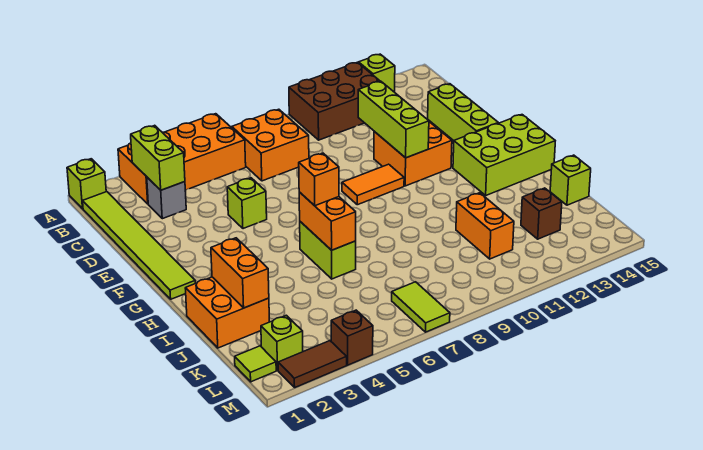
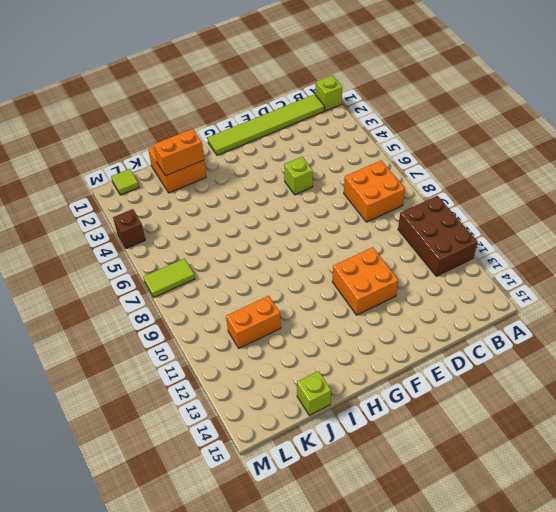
none -> orange 2x4 brick [118,114,246,204]
none -> lime 1x1 brick [359,54,395,92]
none -> grey 1x1 brick [147,177,186,219]

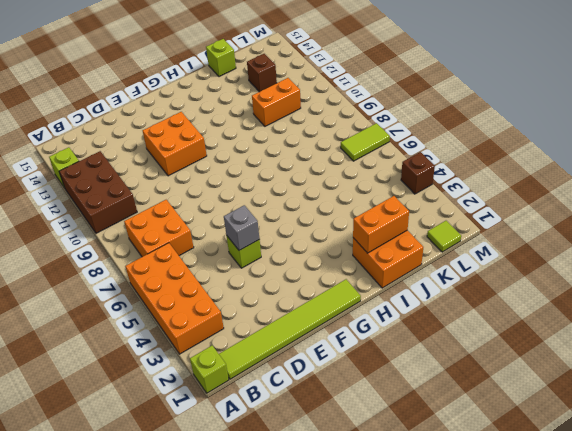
grey 1x1 brick [224,205,259,250] -> grey 1x1 brick moved to [147,177,186,219]
none -> lime 1x3 brick [428,84,498,141]
none -> orange 1x2 tile [342,164,404,205]
none -> lime 2x3 brick [453,115,555,195]

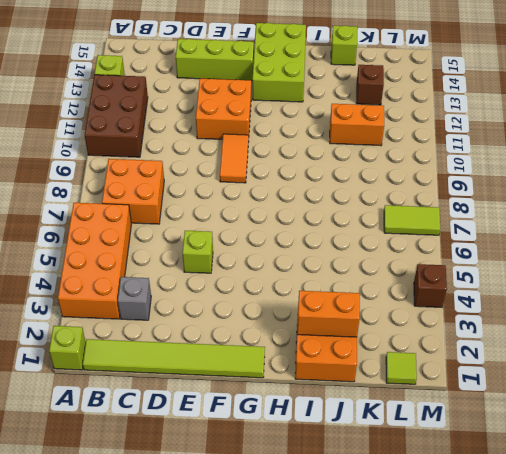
none -> lime 1x2 brick [300,222,356,279]
none -> lime 1x1 brick [261,315,303,370]
none -> brown 1x2 tile [278,341,347,387]

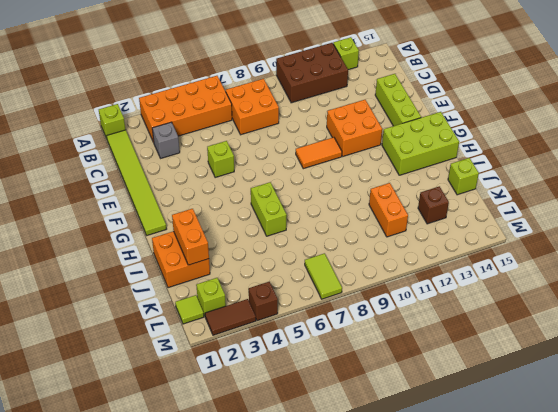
none -> lime 1x2 brick [131,125,185,190]
none -> lime 1x3 brick [358,81,429,158]
none -> orange 1x2 brick [299,192,356,250]

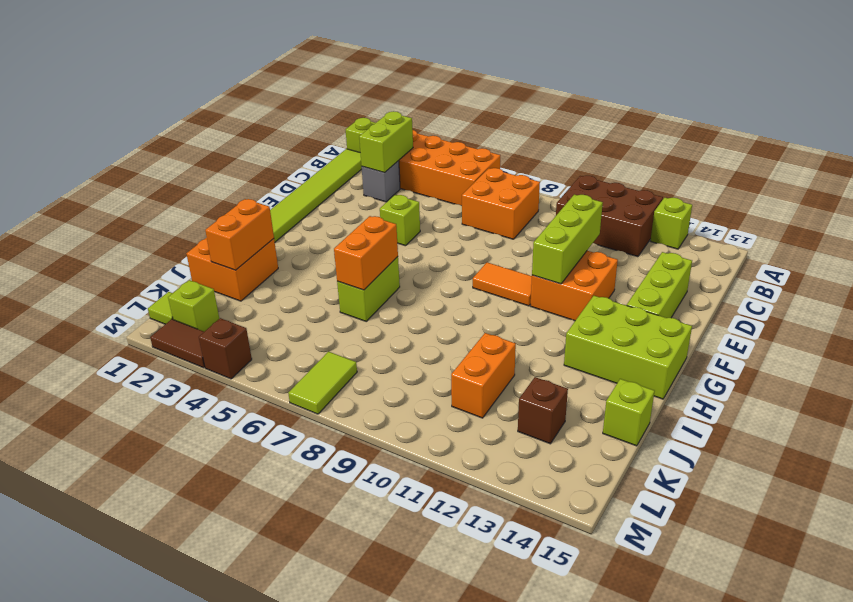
none -> orange 1x1 brick [299,153,339,206]

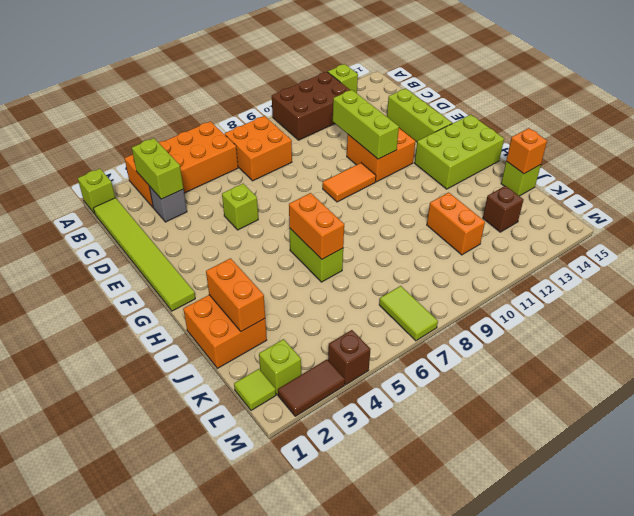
orange 1x1 brick [506,128,547,174] -> orange 1x1 brick moved to [299,153,339,206]

